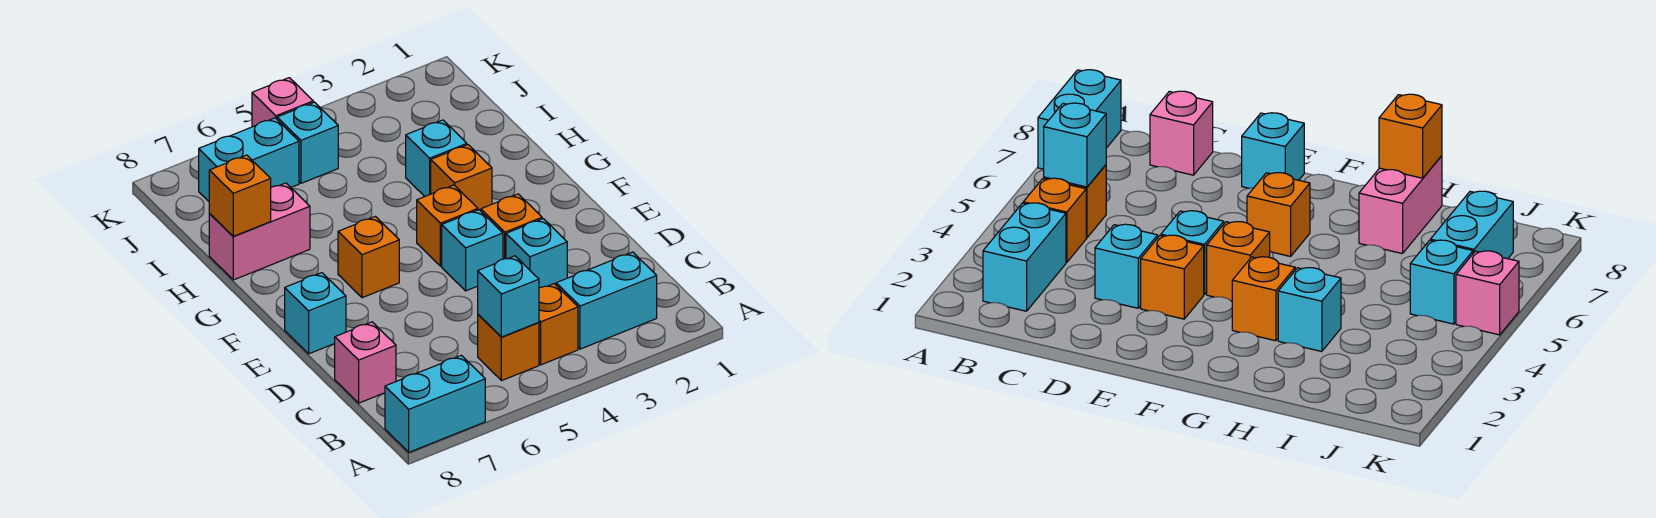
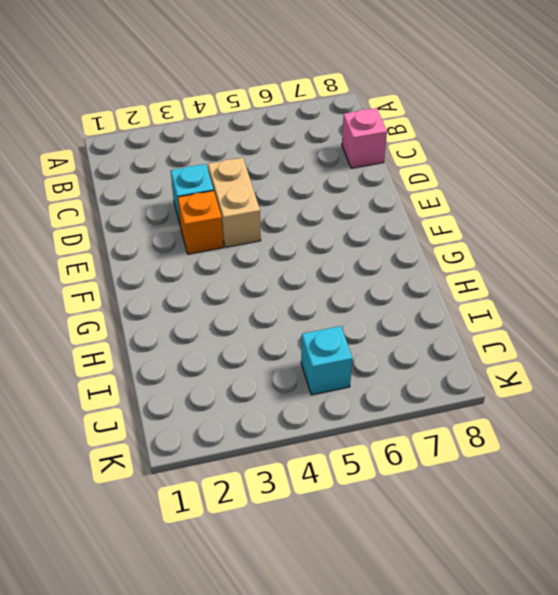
tan 1x2 brick [208,158,261,247] -> cyan 1x1 brick [442,210,503,291]
none -> cyan 1x2 brick [385,355,485,452]
none -> cyan 1x2 brick [556,252,657,349]
none -> orange 1x1 brick [539,284,578,365]

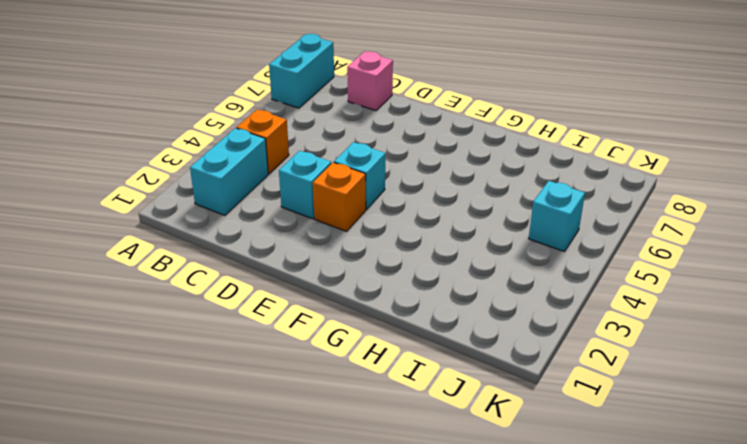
none -> orange 1x1 brick [478,315,539,381]
none -> cyan 1x1 brick [285,273,346,354]
none -> orange 1x1 brick [417,185,478,266]

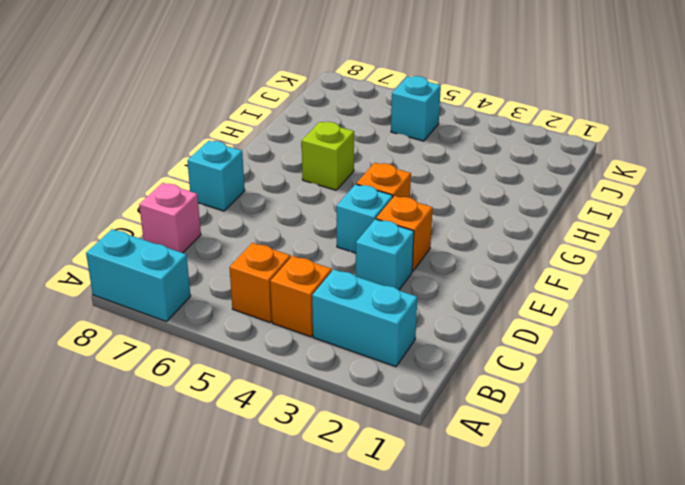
lime 1x1 brick [302,122,354,190] -> none
none -> orange 1x1 brick [338,216,399,298]
none -> orange 1x1 brick [431,145,492,211]
none -> cyan 1x1 brick [406,120,467,196]

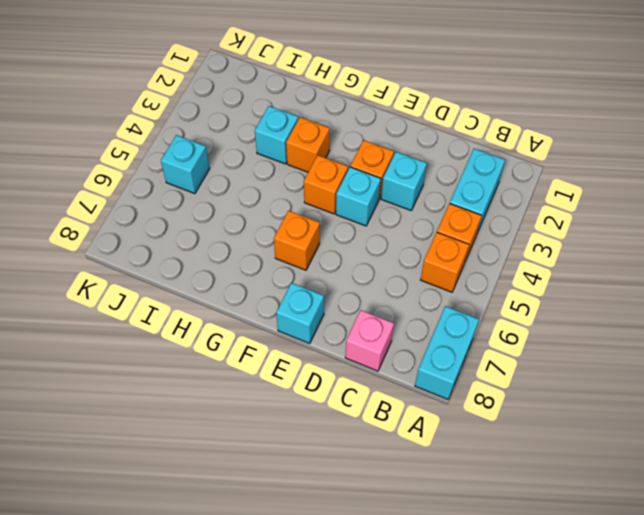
none -> pink 1x2 brick [209,183,310,280]
none -> cyan 1x2 brick [199,118,299,201]
none -> pink 1x1 brick [252,78,313,127]

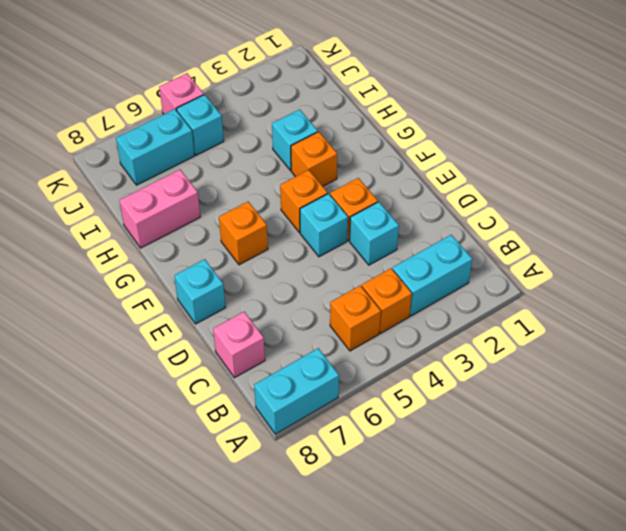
none -> cyan 1x1 brick [478,256,539,337]
none -> orange 1x1 brick [209,155,271,236]

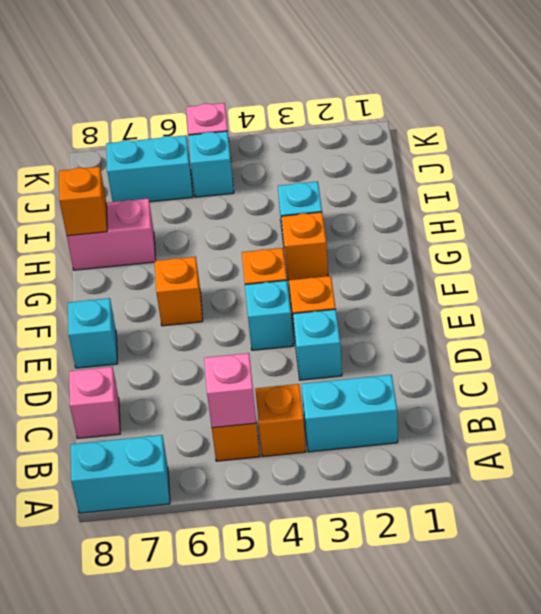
pink 1x1 brick [204,353,256,428] -> cyan 1x1 brick [478,256,539,337]

